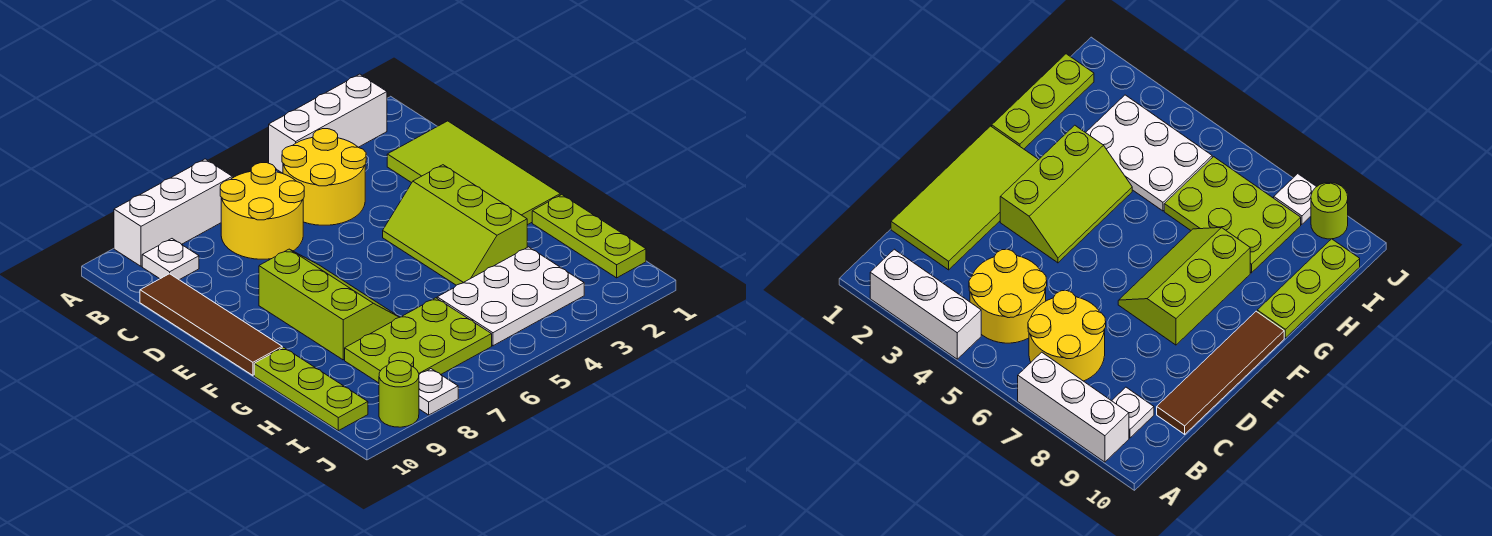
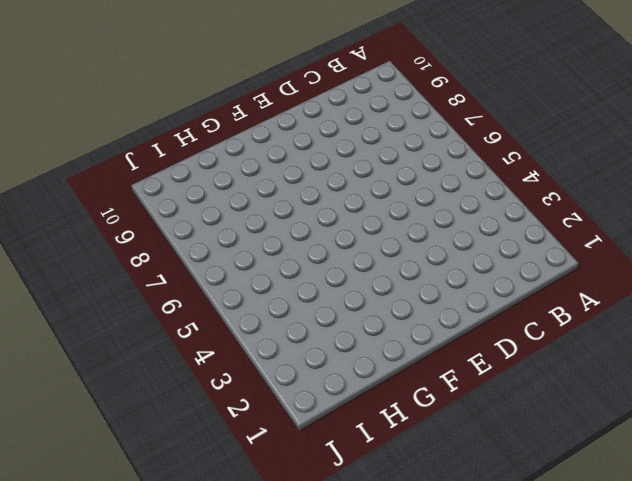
none -> white 1x3 brick [269,74,387,173]
none -> white 1x3 brick [114,159,232,266]
none -> yellow 2x2 round brick [282,129,366,225]

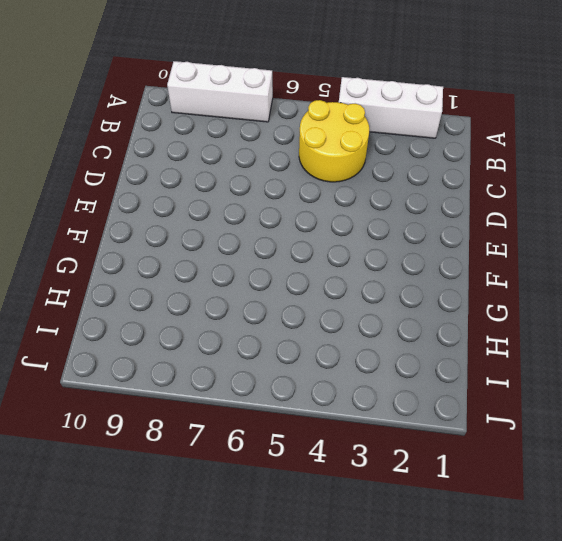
none -> yellow 2x2 round brick [220,163,304,259]
none -> white 1x1 plate [142,239,199,280]
none -> lime 2x4 tile [387,121,560,225]

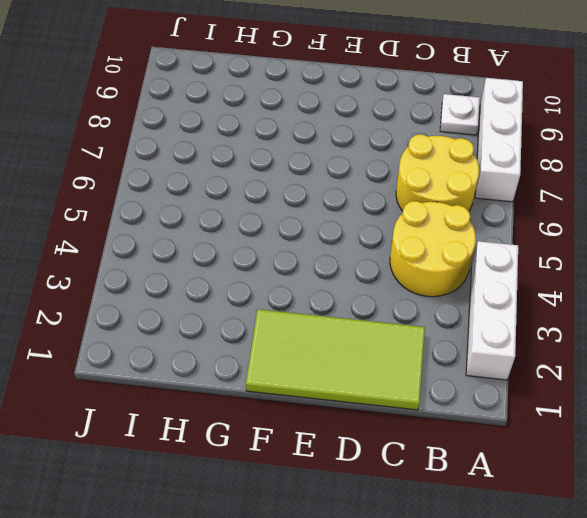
none -> brown 1x4 tile [140,274,282,375]
none -> lime 2x3 slope [383,165,527,285]
none -> lime 2x3 slope [259,249,399,360]

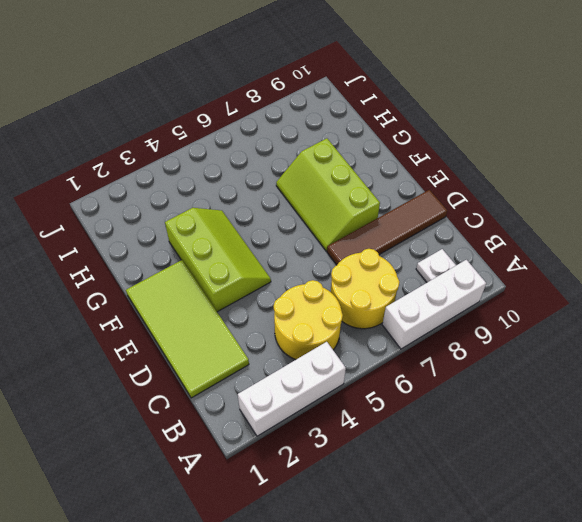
brown 1x4 tile [327,190,447,265] -> brown 1x4 tile turned to [140,274,282,375]
none -> lime 1x3 plate [532,195,646,278]
none -> lime 1x3 plate [254,347,368,431]
none -> white 2x3 plate [437,247,584,346]

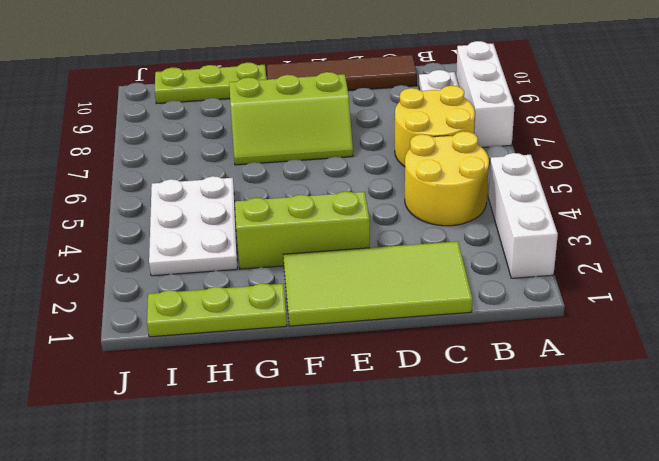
none -> lime 2x3 plate [345,298,492,383]
none -> white 1x1 plate [419,369,458,415]
none -> lime 1x1 round brick [379,361,419,427]

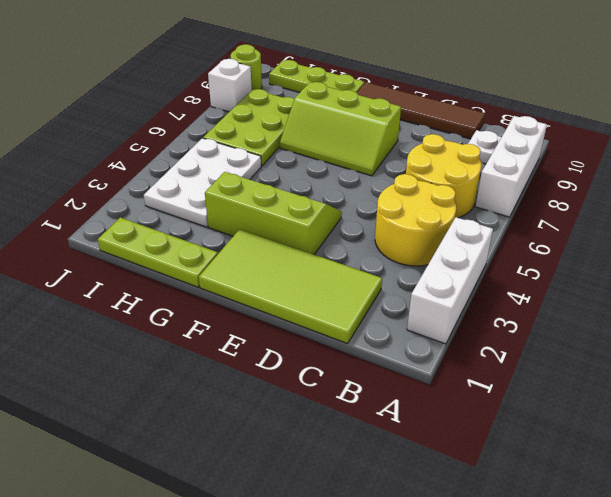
white 1x1 brick [208,59,252,112] -> white 1x1 plate [419,369,458,415]

